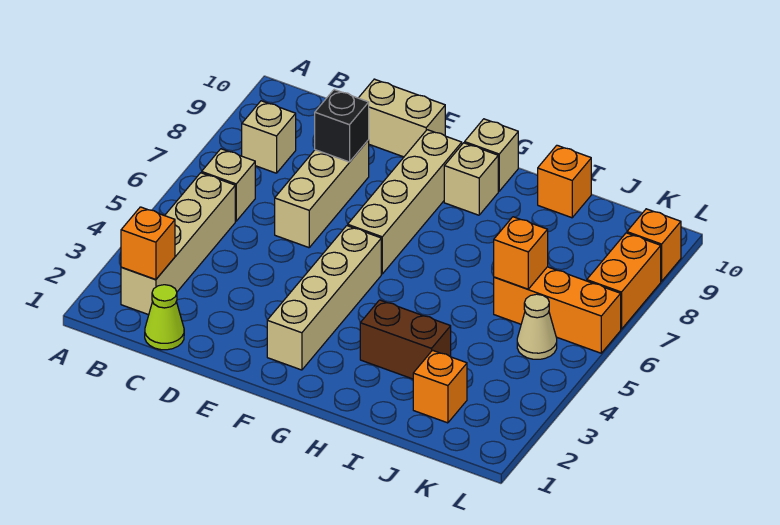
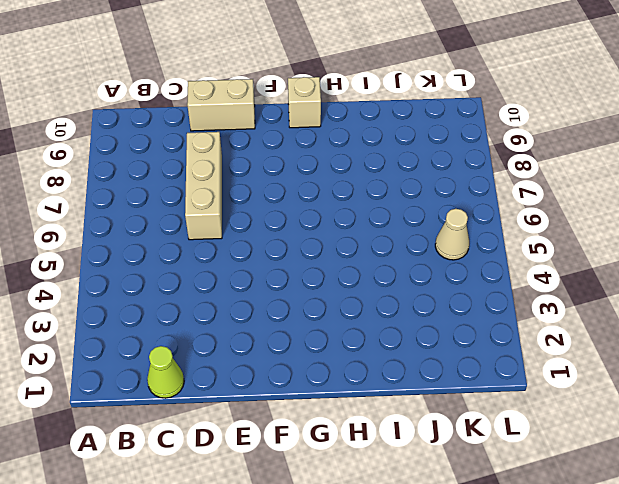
none -> tan 1x4 brick [121,173,235,315]
none -> tan 1x1 brick [202,149,255,221]
none -> tan 1x1 brick [242,101,296,173]

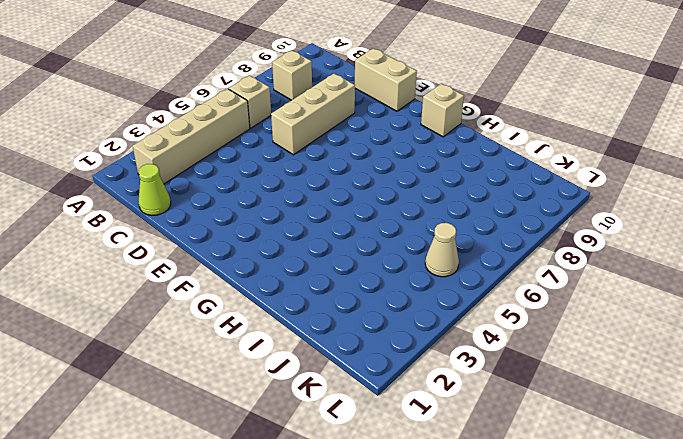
none -> tan 1x4 brick [267,226,381,370]
none -> tan 1x4 brick [348,130,462,274]
none -> tan 1x1 brick [444,143,498,215]

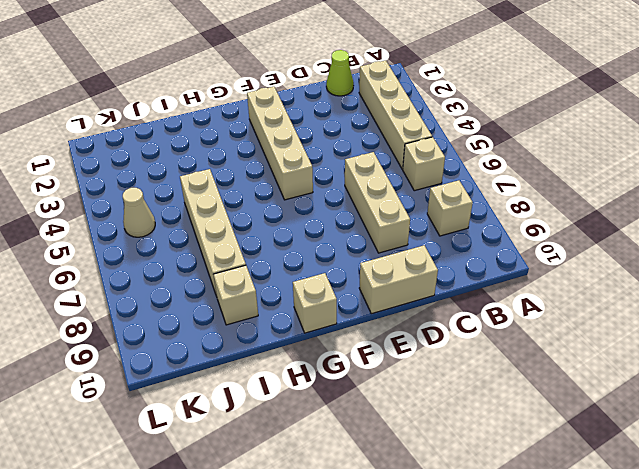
tan 1x4 brick [180,169,246,296] -> tan 1x4 brick moved to [348,130,462,274]
tan 1x1 brick [213,265,258,325] -> tan 1x1 brick moved to [444,143,498,215]
none -> brown 1x2 brick [360,300,451,379]
none -> orange 1x1 brick [538,145,591,218]
none -> orange 1x1 brick [413,350,467,423]

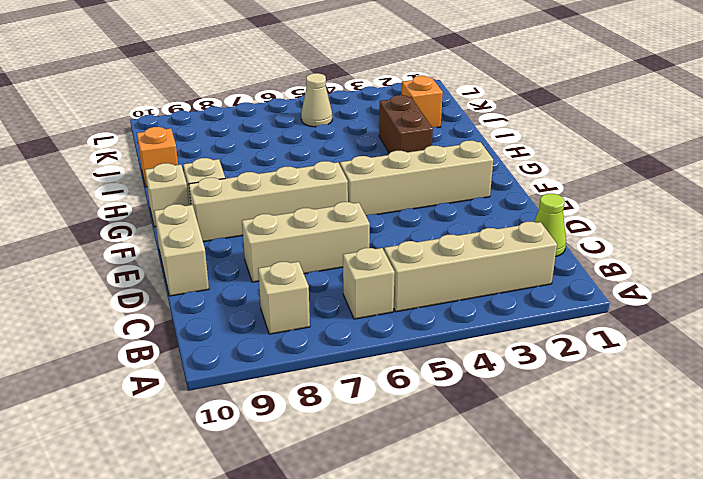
none -> orange 1x3 brick [494,267,621,353]
none -> orange 1x2 brick [587,233,661,329]
none -> orange 1x1 brick [627,209,681,281]

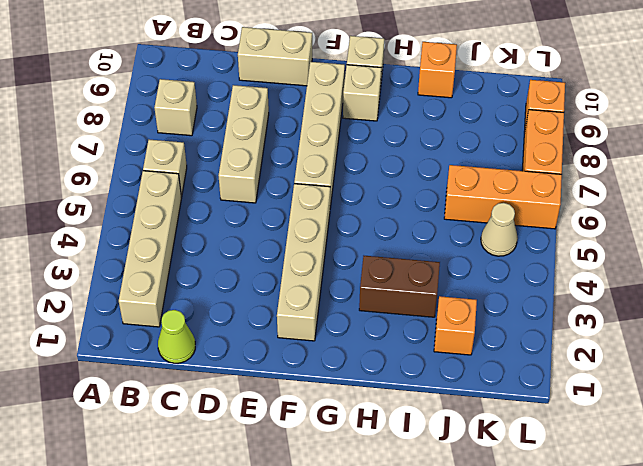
none -> orange 1x1 brick [121,207,175,279]
none -> black 1x1 brick [315,90,369,162]
none -> orange 1x1 brick [494,217,548,289]

